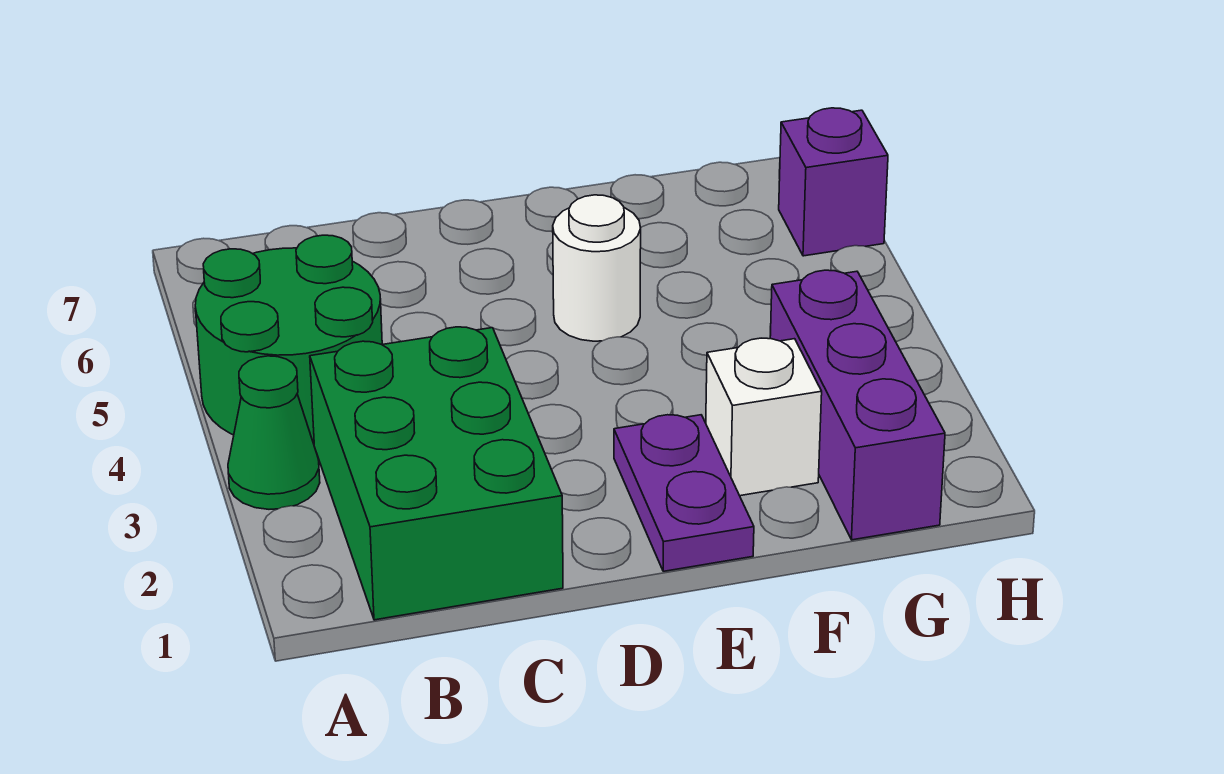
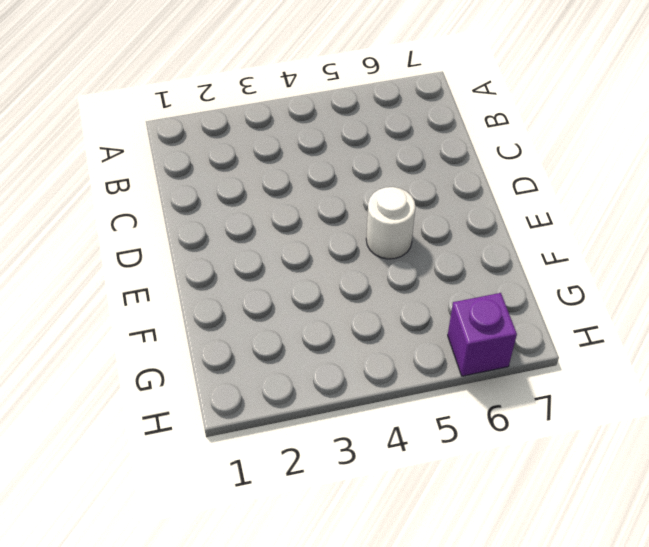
none -> green 1x1 cone [228,356,320,509]
none -> green 2x2 round brick [195,235,382,444]

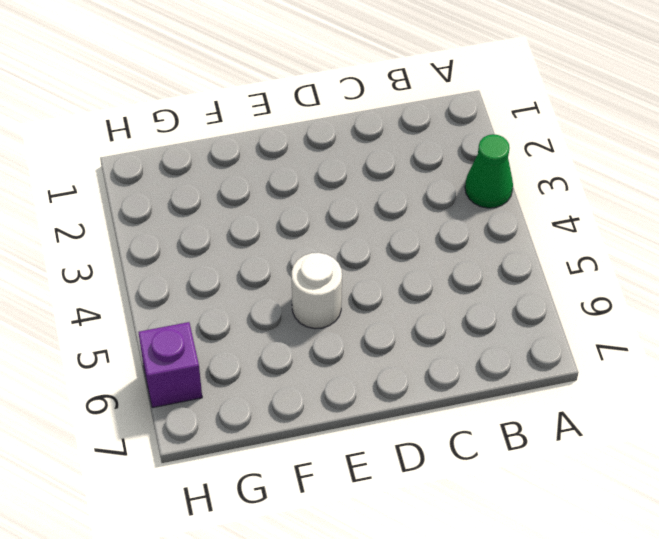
none -> green 2x2 round brick [195,235,382,444]
none -> green 2x3 brick [310,327,563,620]

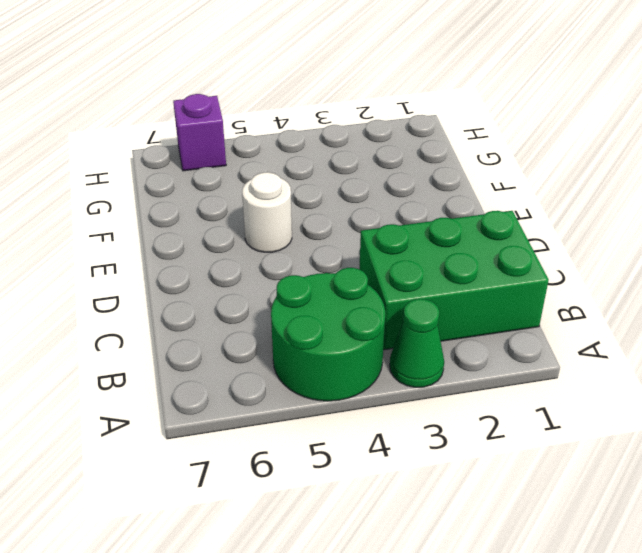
none -> purple 1x2 plate [614,415,754,571]
none -> white 1x1 brick [706,338,822,496]

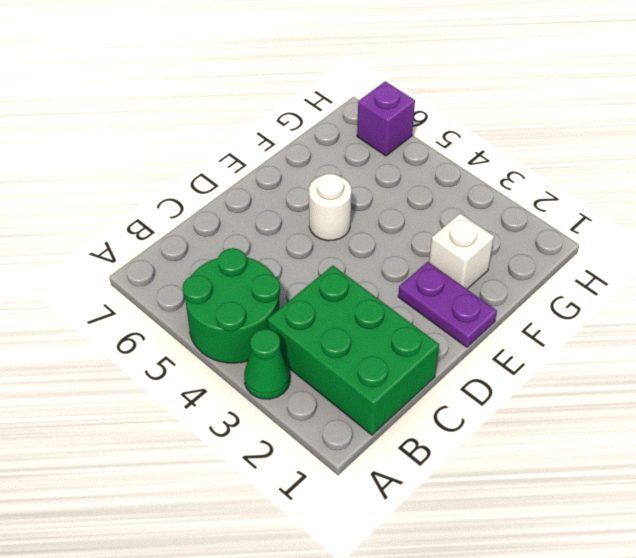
none -> purple 1x3 brick [770,270,945,540]

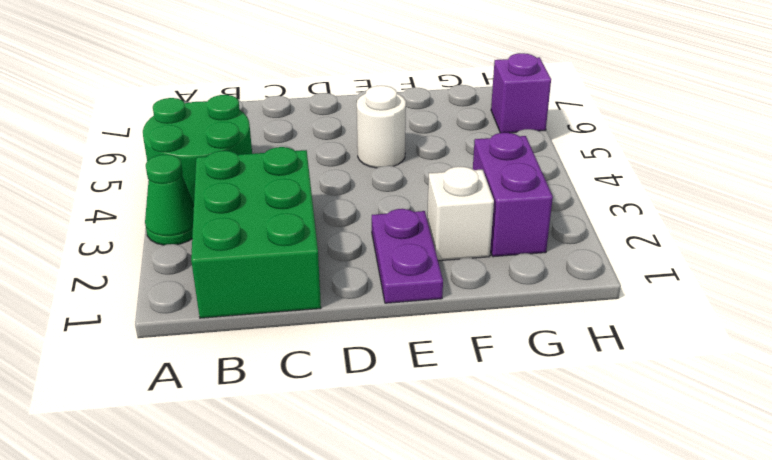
purple 1x2 brick [473,133,553,257] -> purple 1x3 brick [770,270,945,540]

